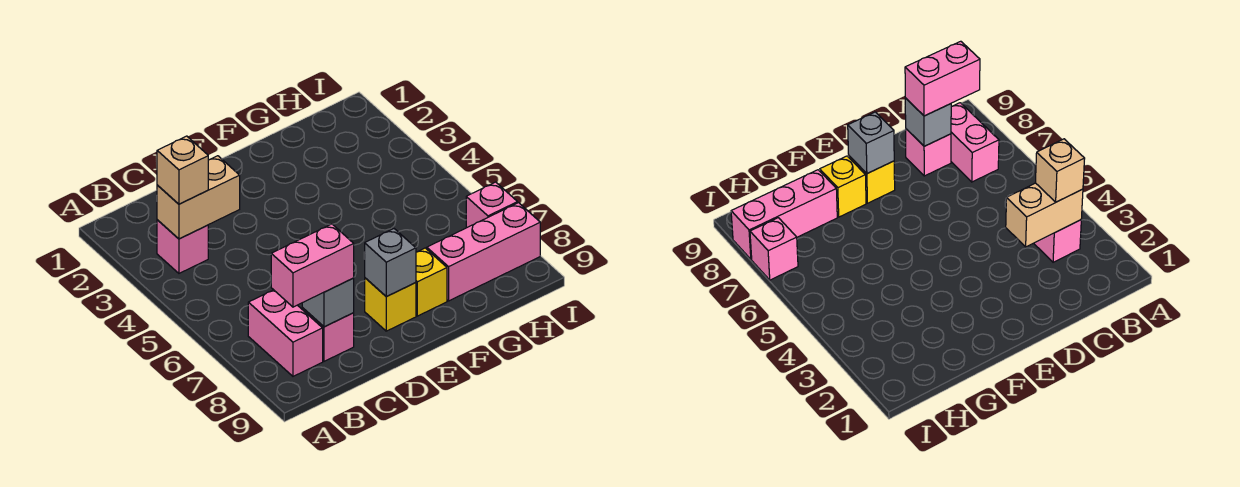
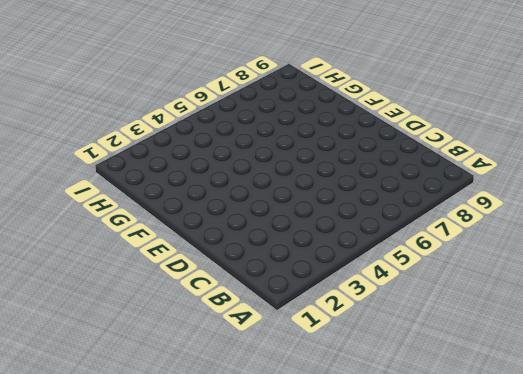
none -> pink 1x1 brick [157,220,208,273]
none -> pink 1x2 brick [248,290,323,376]
none -> pink 1x1 brick [302,308,354,361]

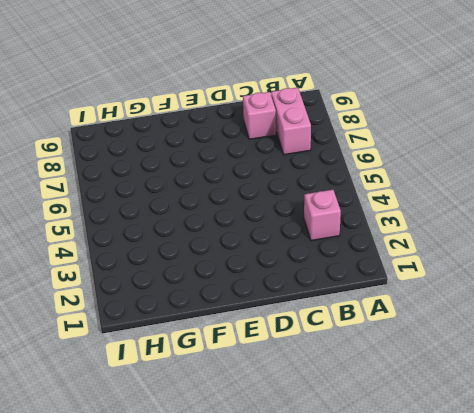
none -> yellow 1x1 brick [365,278,416,331]
none -> yellow 1x1 brick [416,248,447,316]
none -> pink 1x3 brick [427,203,540,301]

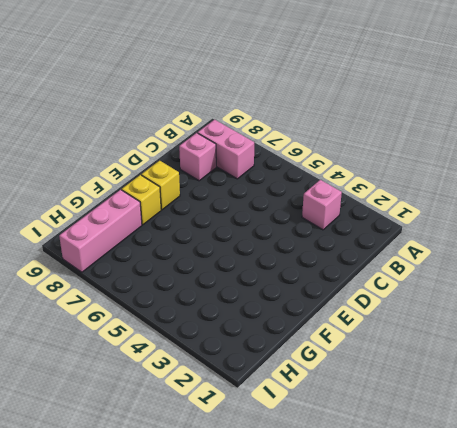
none -> pink 1x1 brick [466,182,518,228]
none -> tan 1x2 brick [157,156,240,239]
none -> grey 1x1 brick [302,278,354,327]

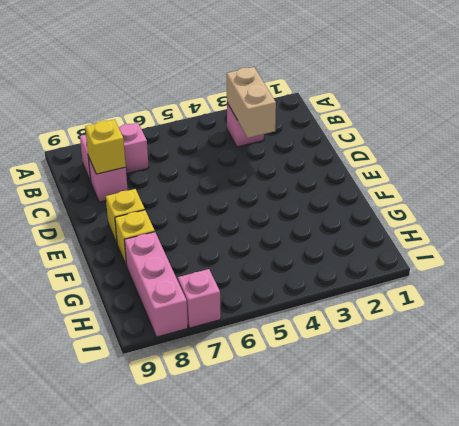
yellow 1x1 brick [85,120,126,174] -> grey 1x1 brick [302,278,354,327]
none -> grey 1x1 brick [364,229,416,297]
none -> tan 1x1 brick [157,136,208,204]
none -> pink 1x2 brick [271,224,354,307]

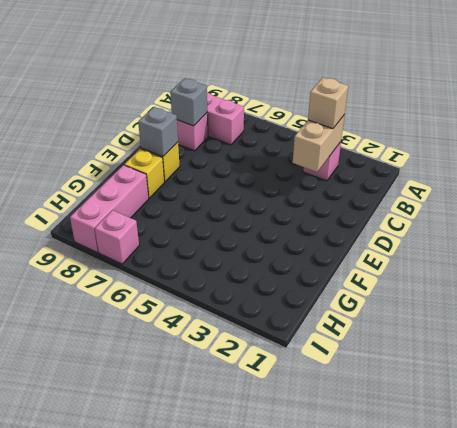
none -> pink 1x2 brick [271,224,354,307]

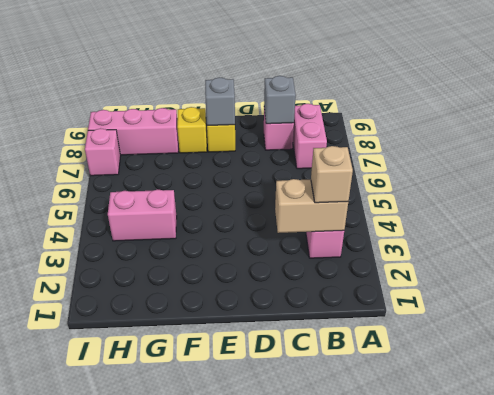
pink 1x2 brick [108,189,177,241] -> pink 1x2 brick moved to [271,224,354,307]

